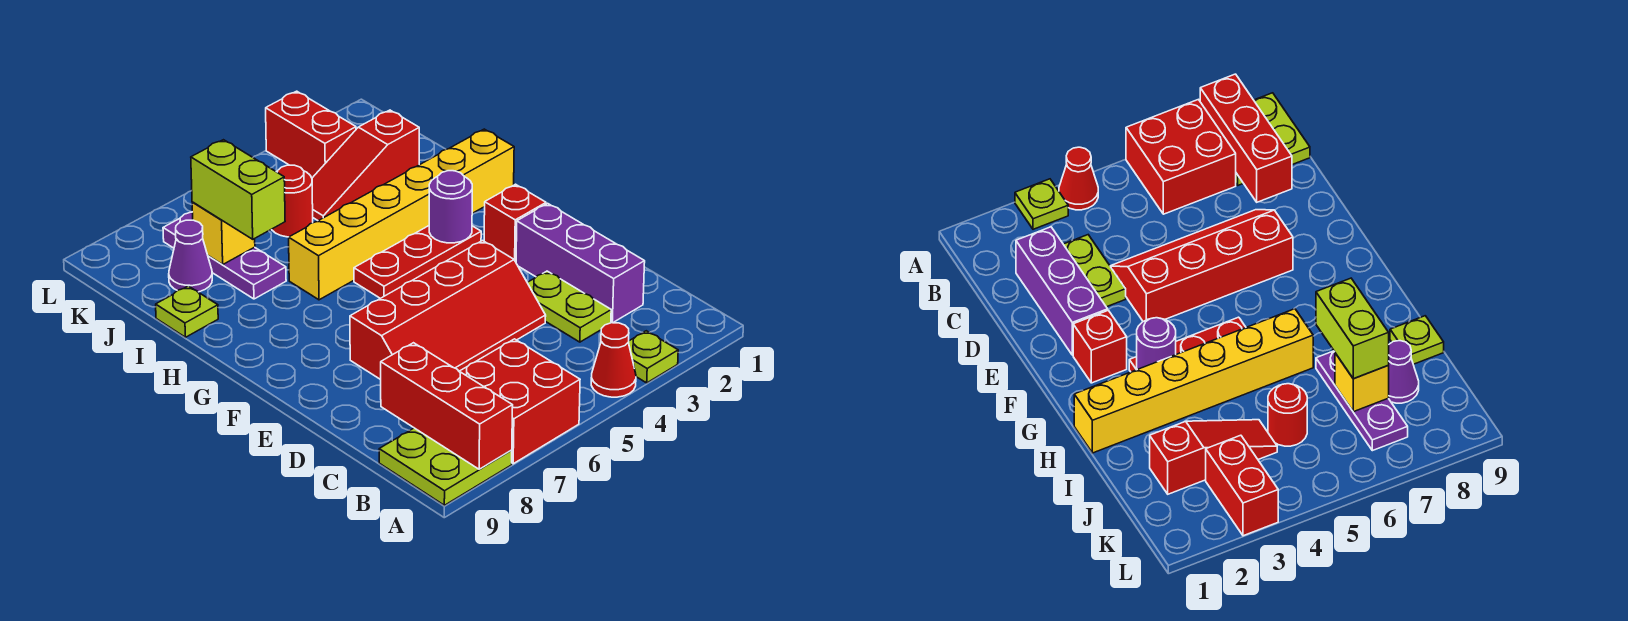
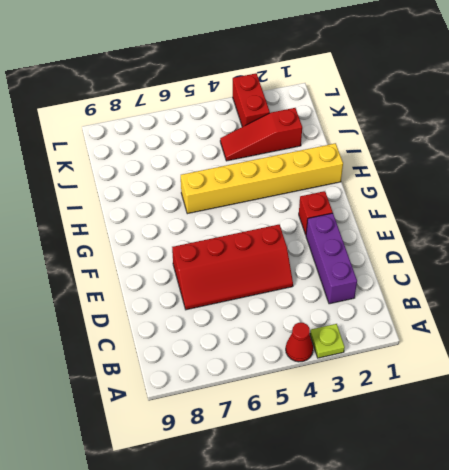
none -> red 2x2 brick [460,339,580,464]
none -> lime 2x2 plate [379,428,512,505]
none -> lime 1x2 plate [527,271,611,342]

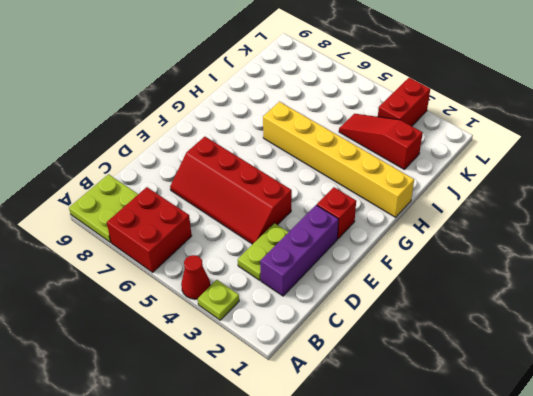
none -> red 1x3 plate [354,226,481,298]
none -> purple 1x3 plate [163,212,286,299]
none -> lime 1x1 plate [156,286,218,337]

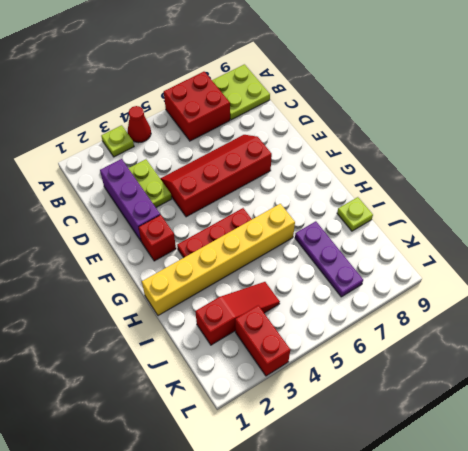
none -> red 1x1 round brick [272,165,313,237]
none -> purple 1x1 cone [169,220,212,292]
none -> red 1x3 brick [381,343,513,469]

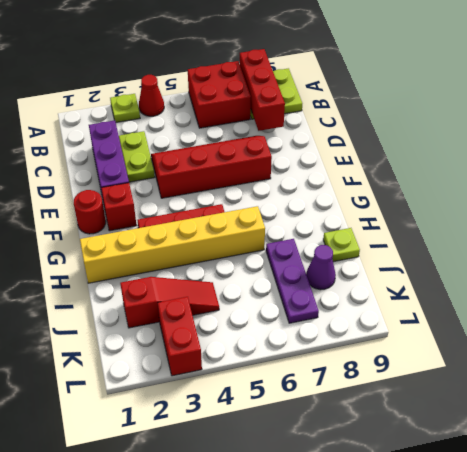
red 1x1 round brick [74,190,106,234] -> red 1x1 round brick moved to [272,165,313,237]
none -> purple 1x1 round brick [429,171,472,243]
none -> yellow 1x1 brick [192,202,255,264]
none -> lime 1x2 brick [191,140,285,239]

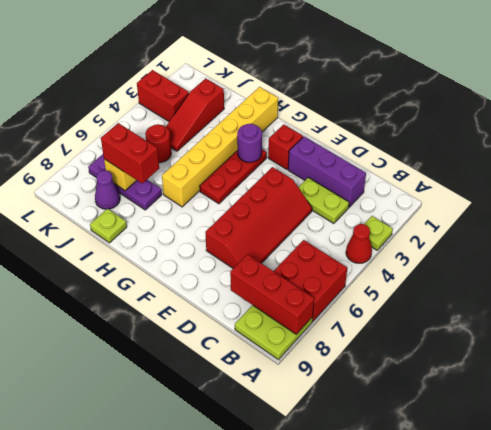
red 1x2 brick [101,123,159,183] -> lime 1x2 brick [191,140,285,239]

